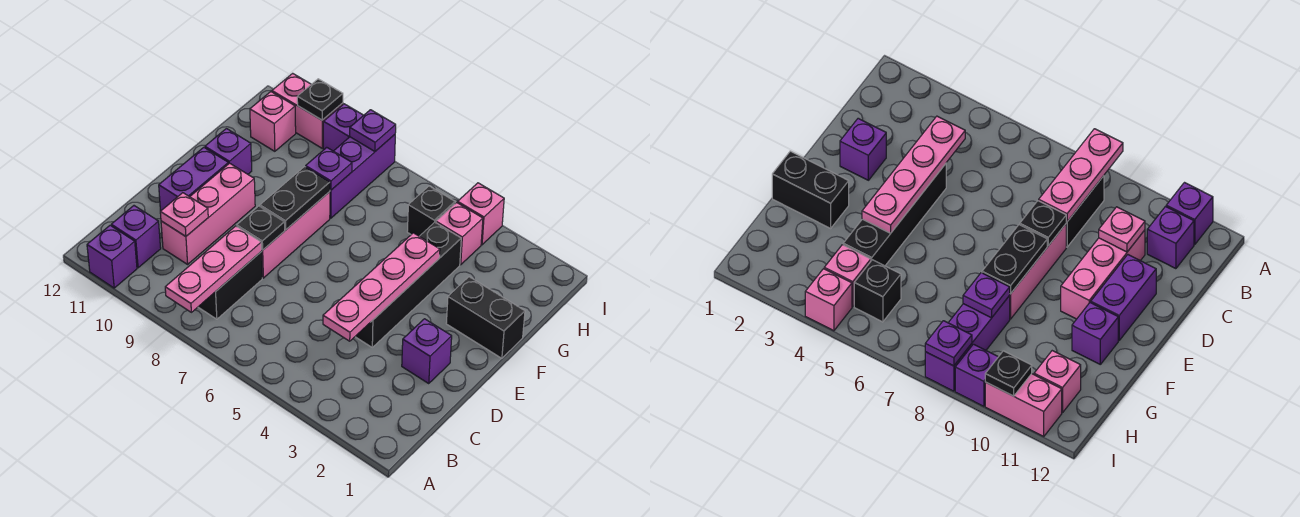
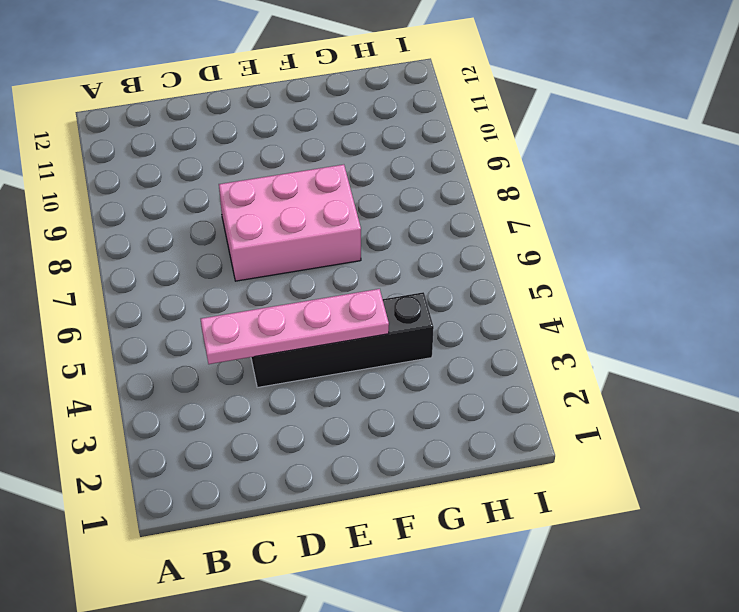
pink 2x3 brick [219,165,361,281] -> pink 1x3 brick [261,192,330,278]
none -> purple 1x1 brick [87,225,137,288]
none -> black 1x2 brick [199,252,262,319]
none -> purple 1x1 brick [111,206,161,268]

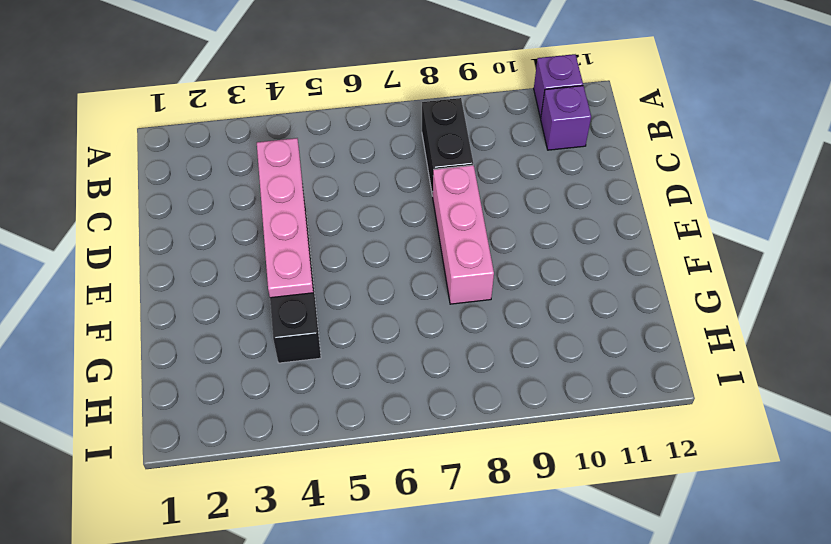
none -> pink 1x3 brick [161,163,255,264]
none -> purple 1x1 brick [402,319,452,383]
none -> purple 1x2 brick [159,147,228,211]

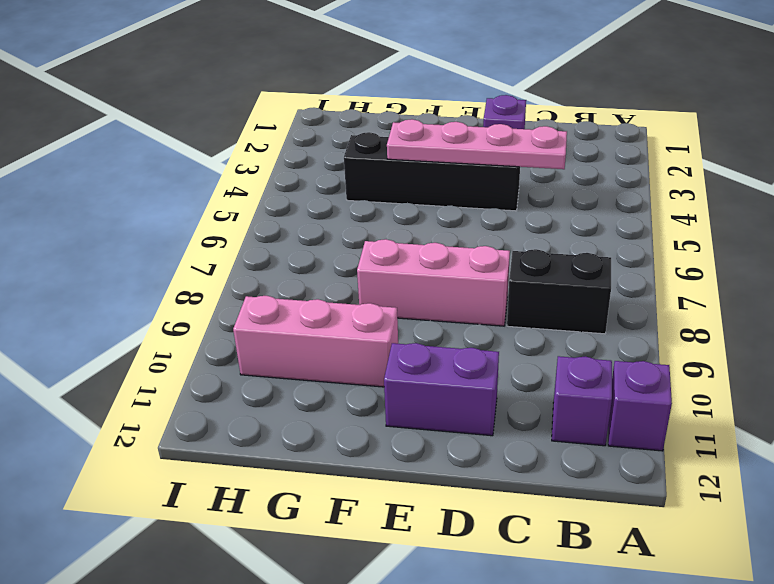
pink 1x3 brick [233,296,398,387] -> pink 1x3 brick moved to [161,163,255,264]
none -> black 1x2 brick [446,277,525,358]
none -> purple 1x1 brick [205,129,252,174]
none -> purple 1x3 brick [330,135,395,218]

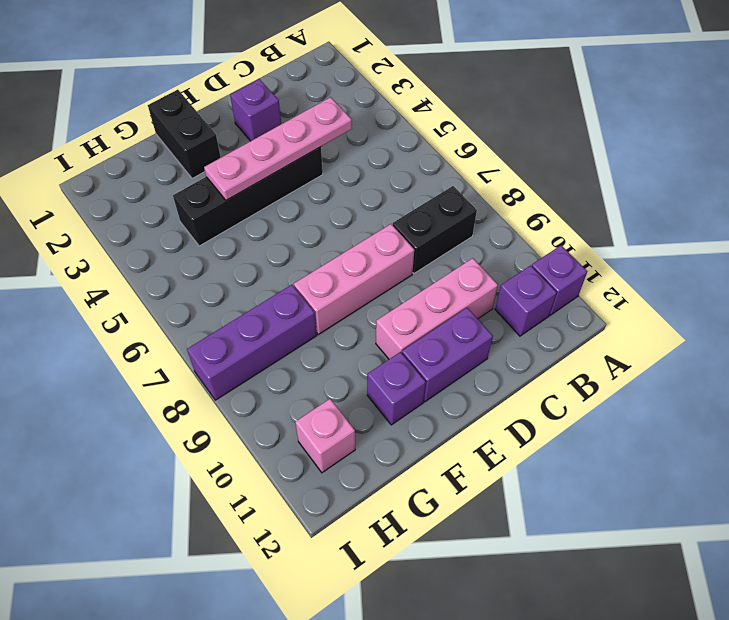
none -> pink 1x1 brick [436,202,483,265]
none -> black 1x1 brick [407,186,455,236]
none -> pink 1x1 brick [458,183,504,245]

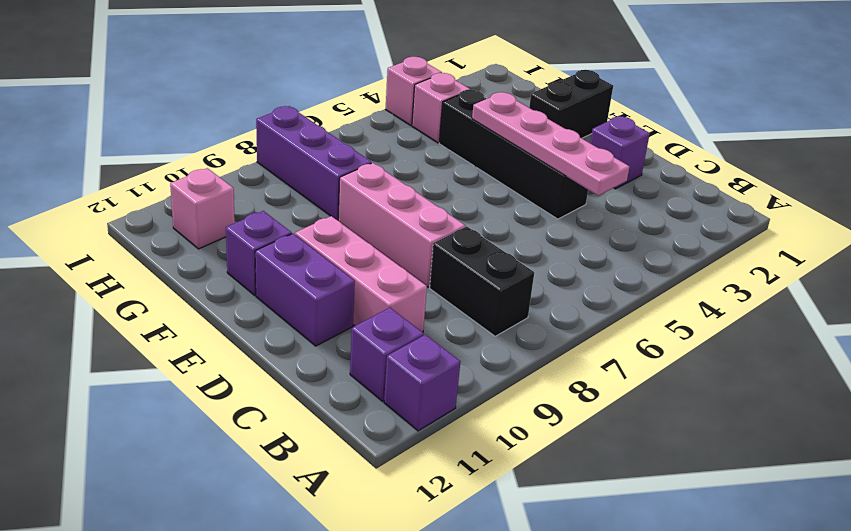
none -> black 1x1 brick [407,186,455,236]
none -> purple 1x1 brick [323,104,364,151]
none -> pink 1x2 brick [272,73,343,148]

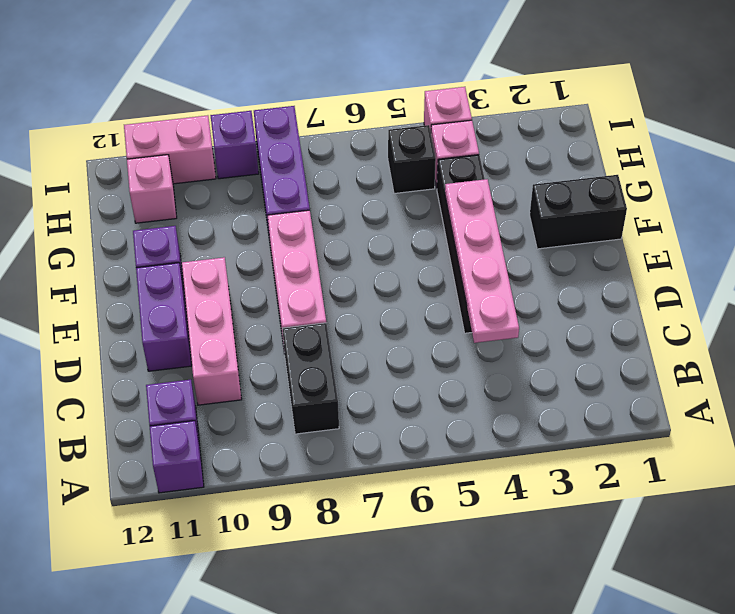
none -> purple 1x1 brick [402,319,452,383]
none -> pink 1x3 plate [165,226,262,312]
none -> pink 1x1 plate [160,193,208,236]

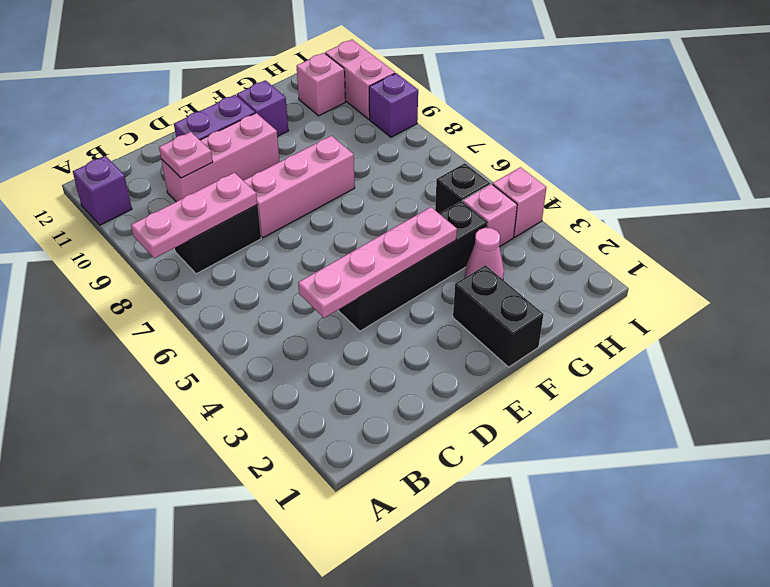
pink 1x1 cone [465,228,504,279] -> none
none -> purple 1x1 brick [111,206,161,268]
none -> purple 1x1 brick [402,319,452,383]
none -> purple 1x3 brick [330,135,395,218]

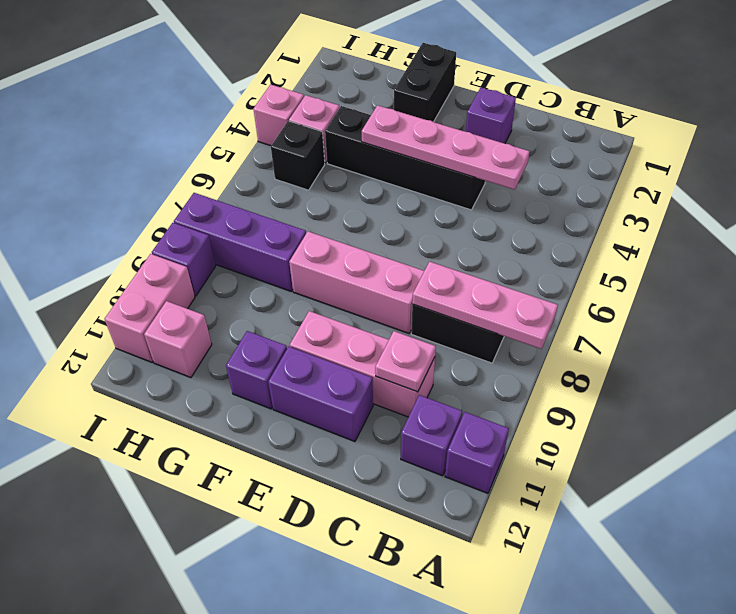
none -> black 1x1 plate [237,206,285,250]
none -> black 1x2 plate [260,167,330,230]
none -> purple 1x1 plate [306,147,352,190]

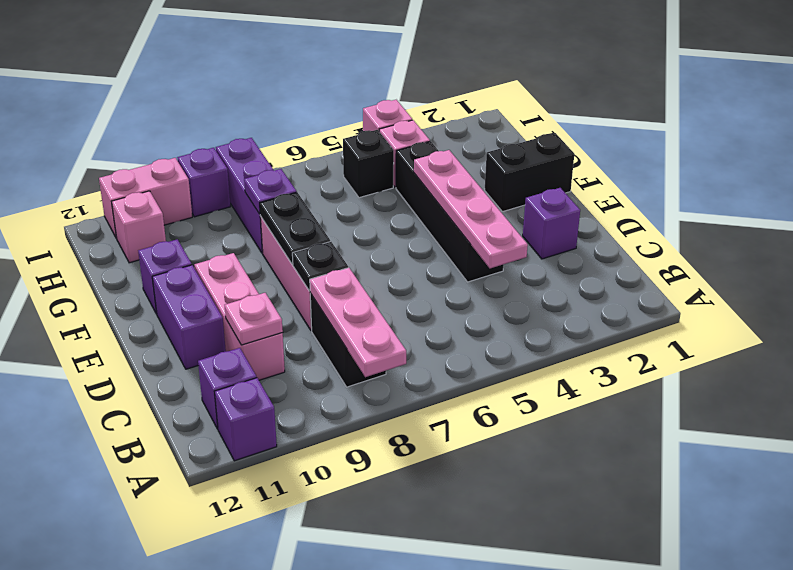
none -> purple 1x1 plate [350,110,396,151]
none -> black 1x1 plate [297,79,343,120]

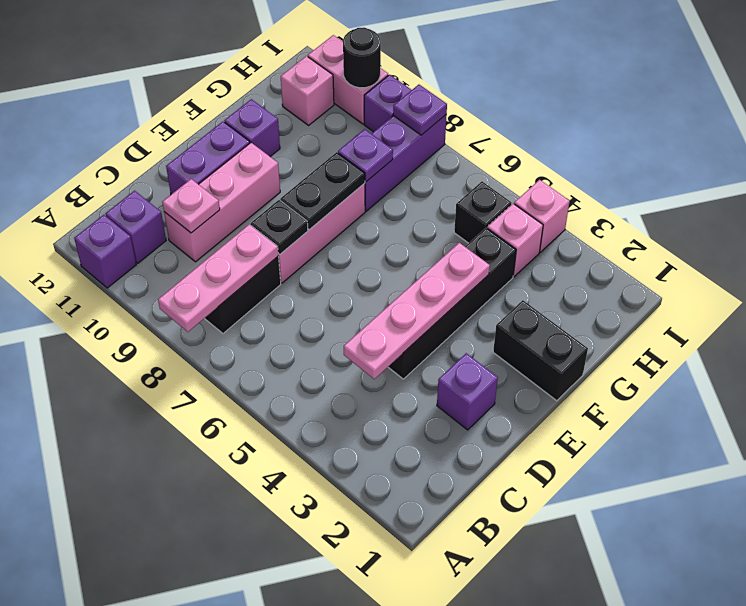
black 1x1 round brick [343,27,381,88] -> black 1x1 plate [297,79,343,120]

